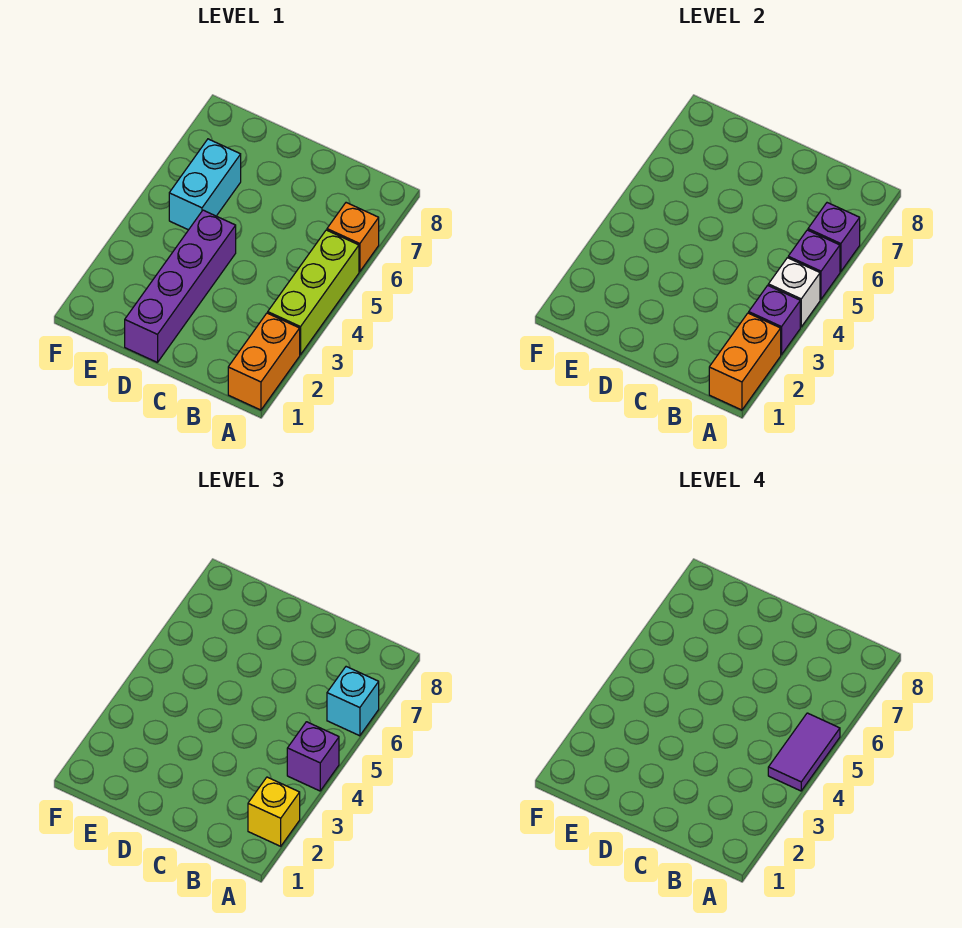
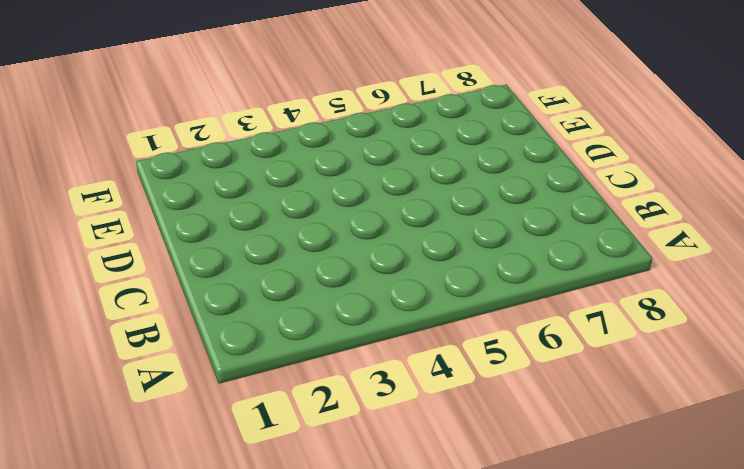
none -> orange 1x2 brick [228,313,300,410]
none -> lime 1x3 brick [268,230,359,355]
none -> orange 1x1 brick [327,203,379,272]

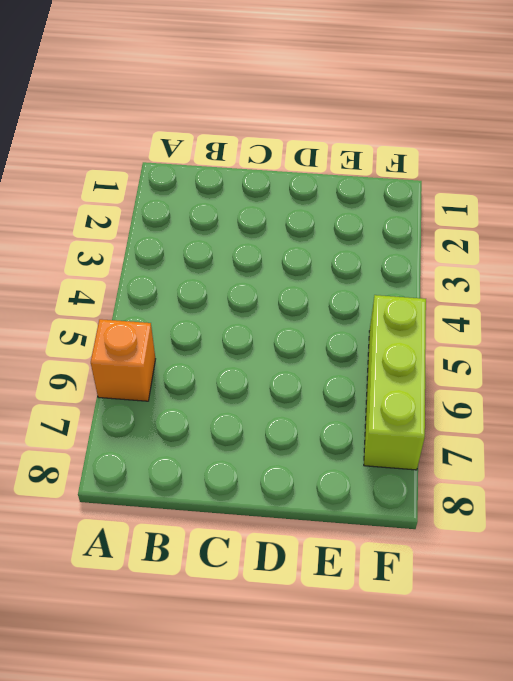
lime 1x3 brick [364,295,426,470] -> lime 1x3 brick moved to [268,230,359,355]
none -> orange 1x2 brick [228,313,300,410]
none -> purple 1x4 brick [125,210,236,363]
none -> cyan 1x2 brick [169,139,241,230]

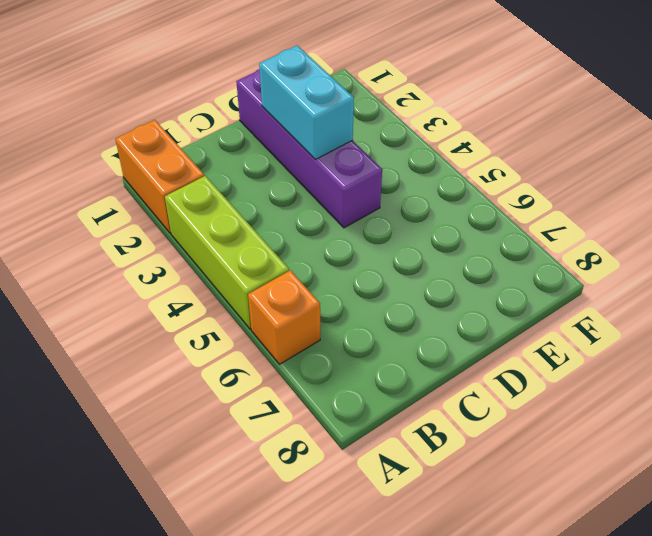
cyan 1x2 brick [259,45,354,159] -> cyan 1x2 brick moved to [169,139,241,230]
none -> orange 1x2 brick [709,313,781,410]
none -> purple 1x1 brick [749,285,800,355]
none -> white 1x1 brick [768,258,820,327]

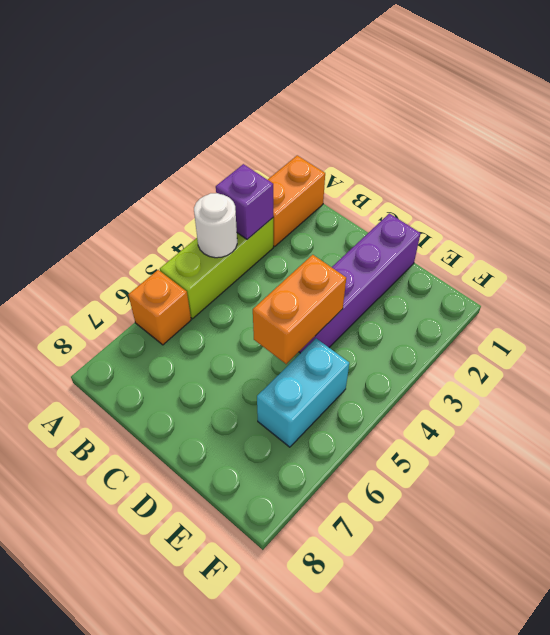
white 1x1 round brick [194,193,237,258] -> white 1x1 brick [768,258,820,327]
orange 1x2 brick [253,255,346,364] -> orange 1x2 brick moved to [709,313,781,410]
none -> purple 1x1 brick [788,230,840,299]
none -> purple 1x1 brick [808,203,860,272]
none -> yellow 1x1 brick [248,777,300,846]

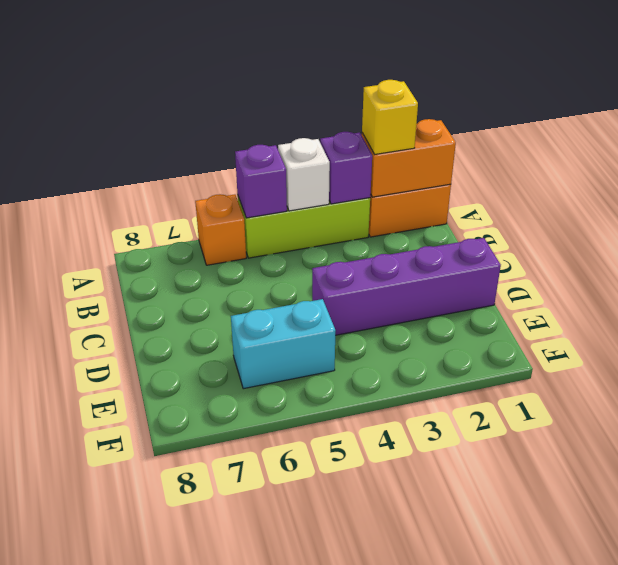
none -> purple 1x1 brick [808,203,860,272]
none -> purple 1x1 brick [287,722,339,791]
none -> cyan 1x1 brick [327,667,379,736]

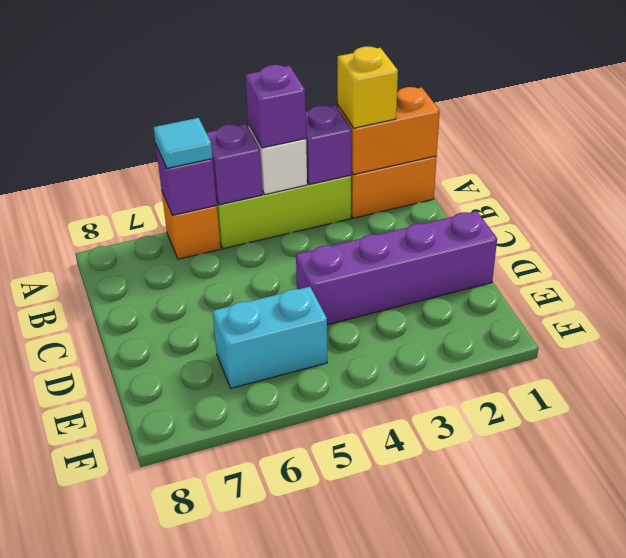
cyan 1x1 tile [154,118,213,168] -> cyan 1x1 brick [327,667,379,736]
none -> purple 1x2 tile [768,713,840,791]

